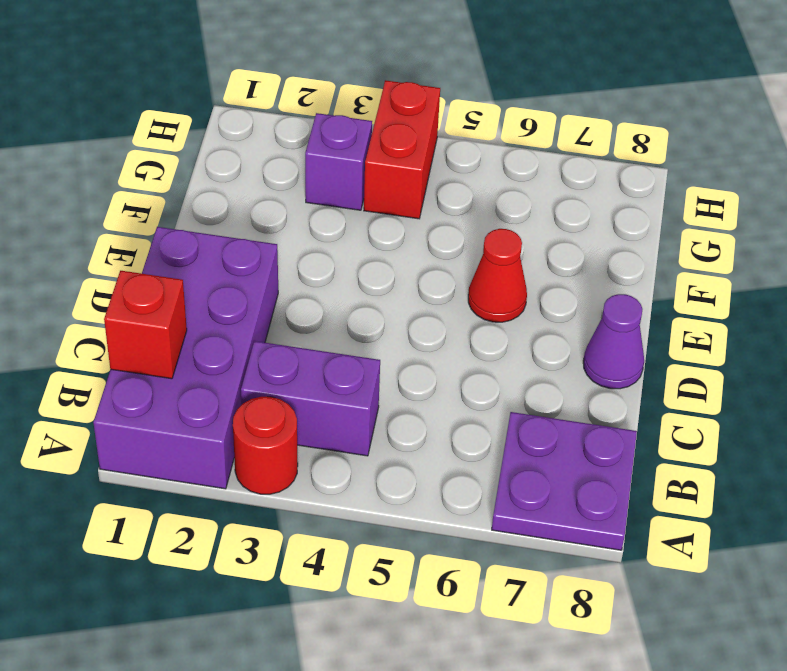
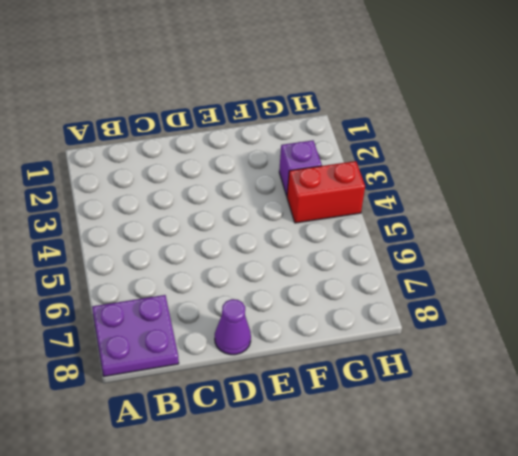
none -> purple 2x4 brick [93,227,278,489]
none -> red 1x1 round brick [233,397,298,494]

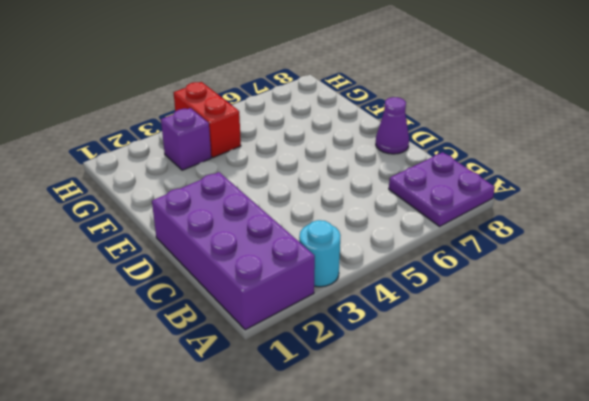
cyan 1x1 round brick [299,220,340,287] -> red 1x1 round brick [233,397,298,494]
none -> purple 1x2 brick [241,341,380,456]
none -> red 1x1 cone [468,229,527,322]

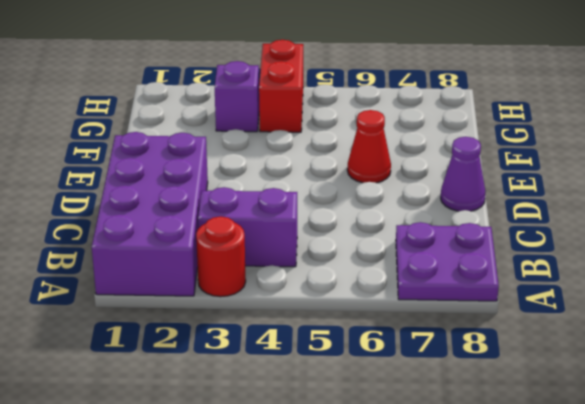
none -> red 1x1 brick [104,271,187,379]

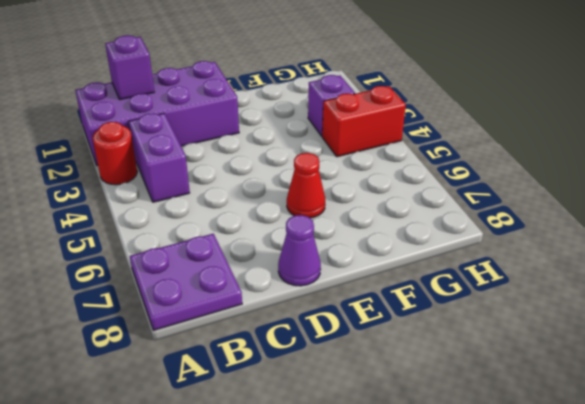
purple 1x1 brick [105,35,154,100] -> red 1x1 brick [104,271,187,379]

